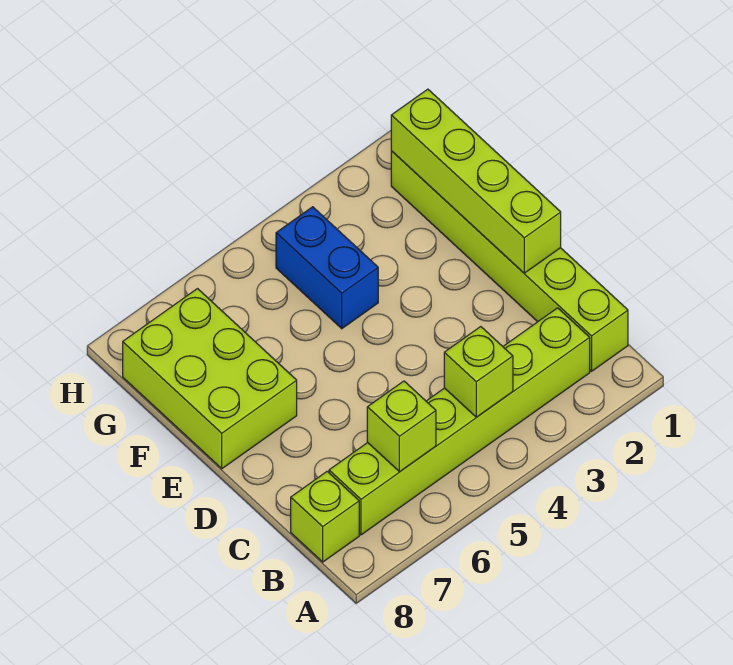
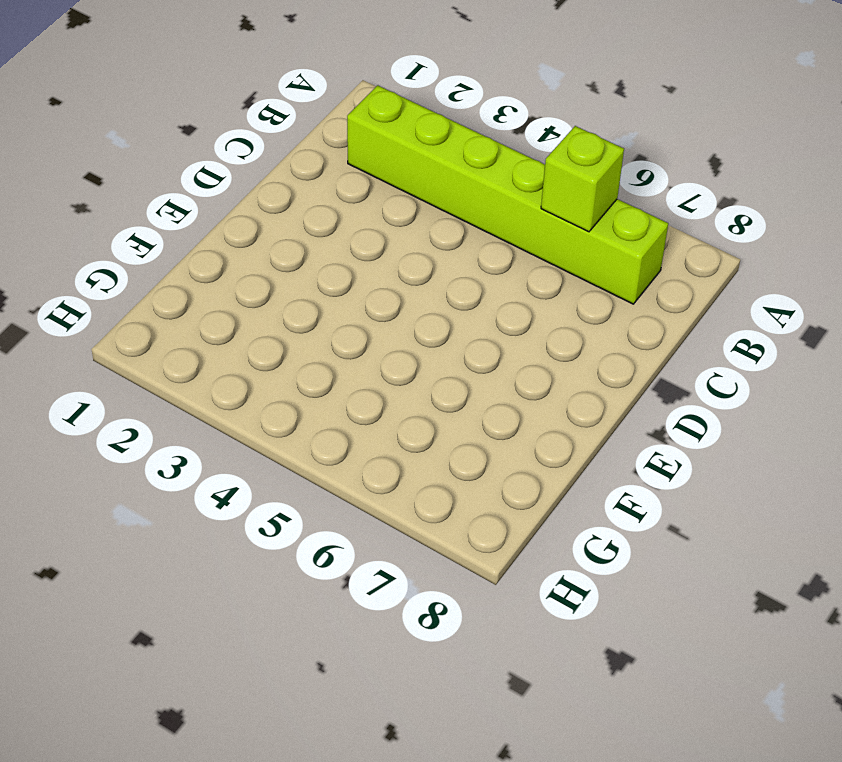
none -> lime 1x6 brick [391,151,628,371]
none -> lime 1x1 brick [291,471,359,562]

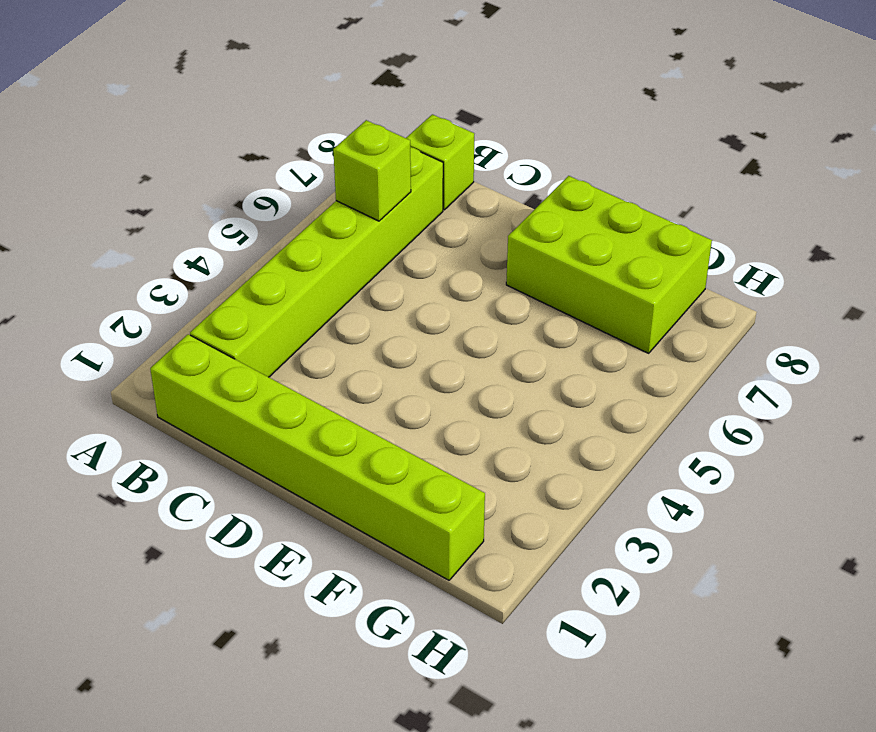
none -> blue 1x2 brick [276,207,378,329]
none -> lime 1x1 brick [444,327,513,417]

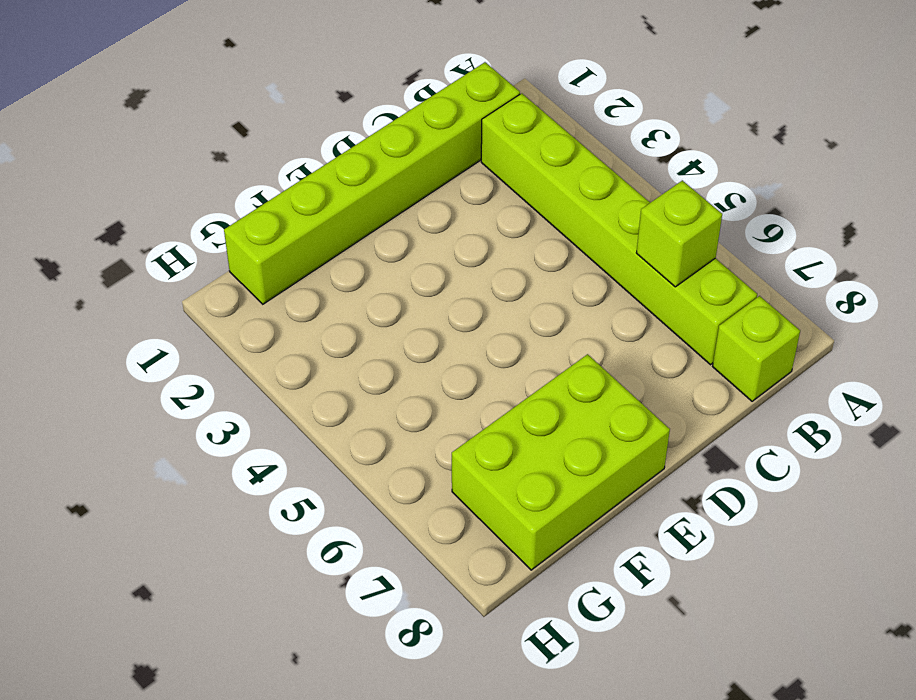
none -> blue 1x2 brick [276,207,378,329]
none -> lime 1x1 brick [444,327,513,417]

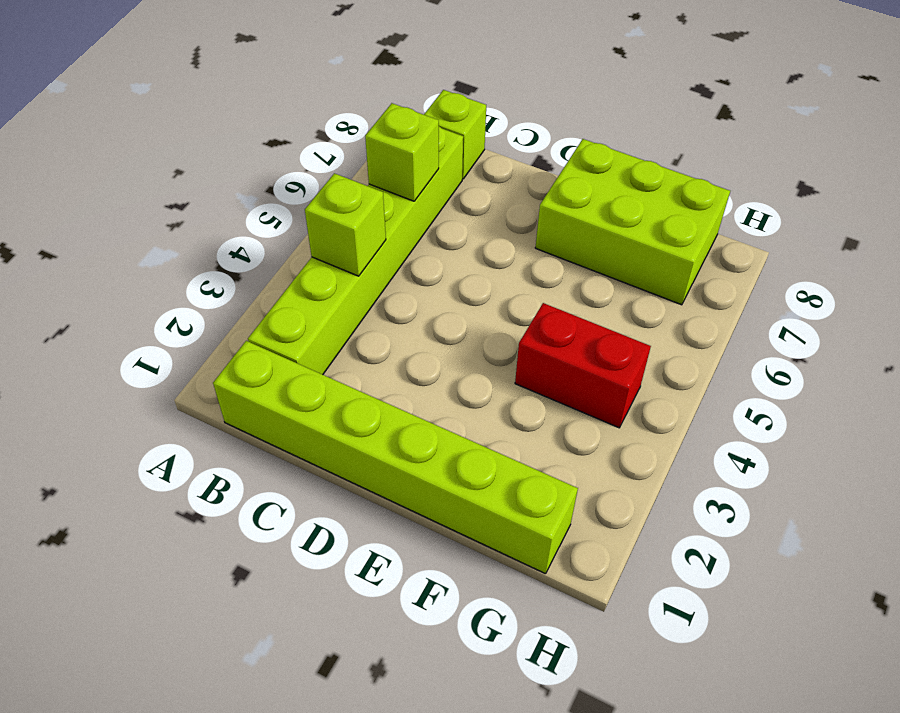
red 1x2 brick [515,303,651,428] -> blue 1x2 brick [276,207,378,329]
none -> lime 1x4 brick [391,89,561,273]

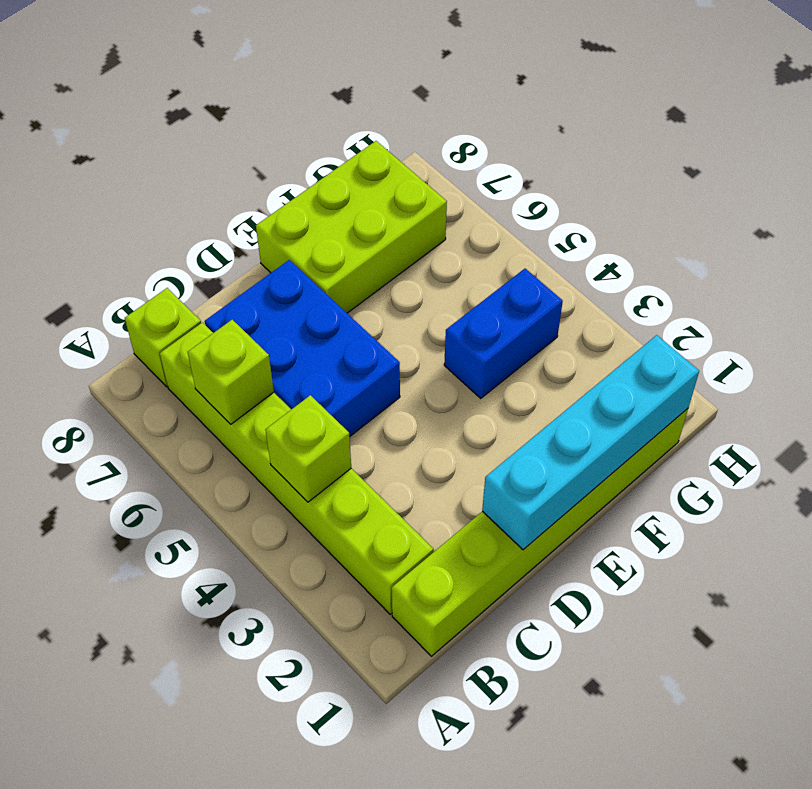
blue 2x3 brick [205,260,400,437] -> none
cyan 1x4 brick [482,335,699,550] -> lime 1x4 brick [391,89,561,273]

